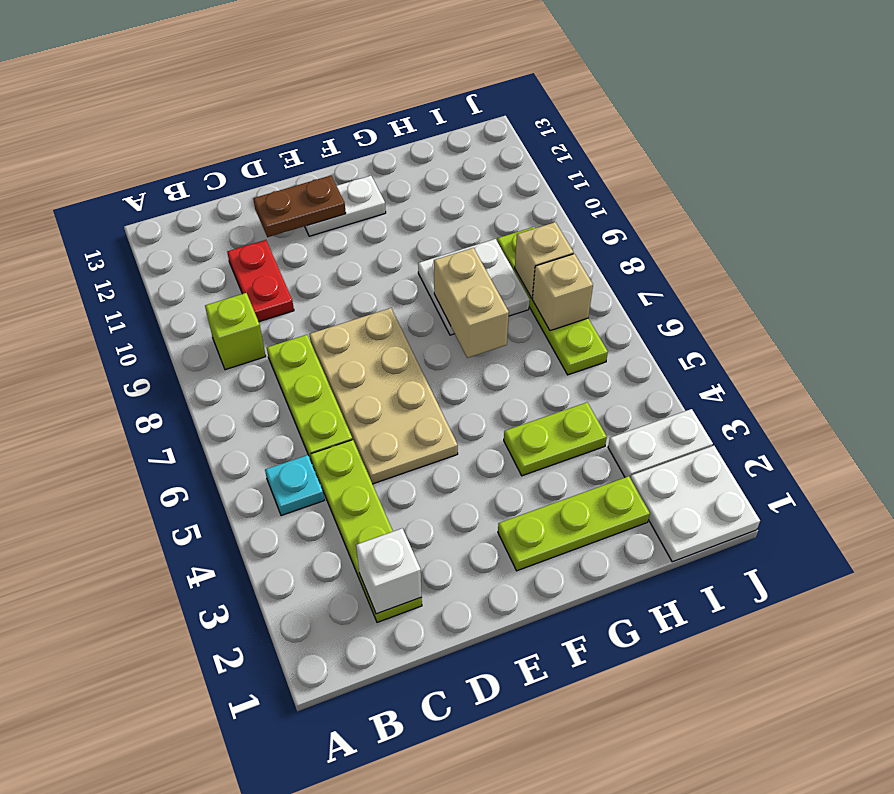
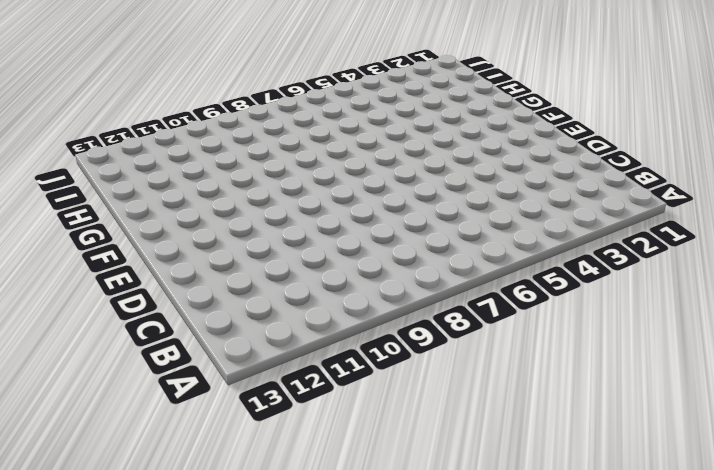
none -> cyan 1x1 plate [265,455,324,516]
none -> lime 1x1 brick [205,293,266,370]
none -> lime 1x4 plate [310,440,422,622]

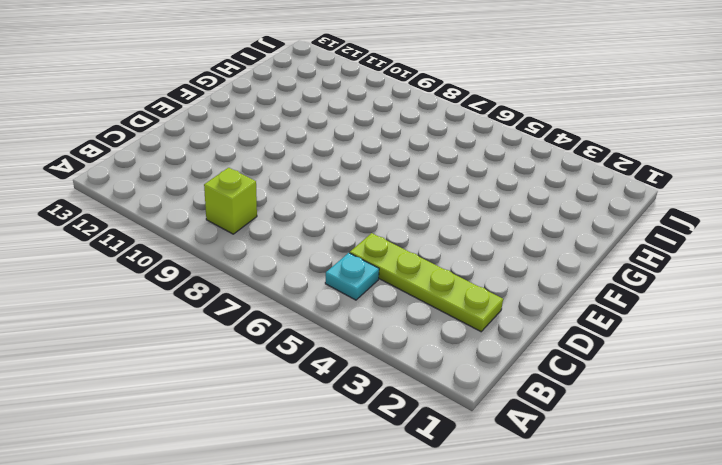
none -> lime 1x3 plate [267,335,352,462]
none -> red 1x2 plate [227,240,294,322]
none -> tan 2x4 plate [310,308,458,484]

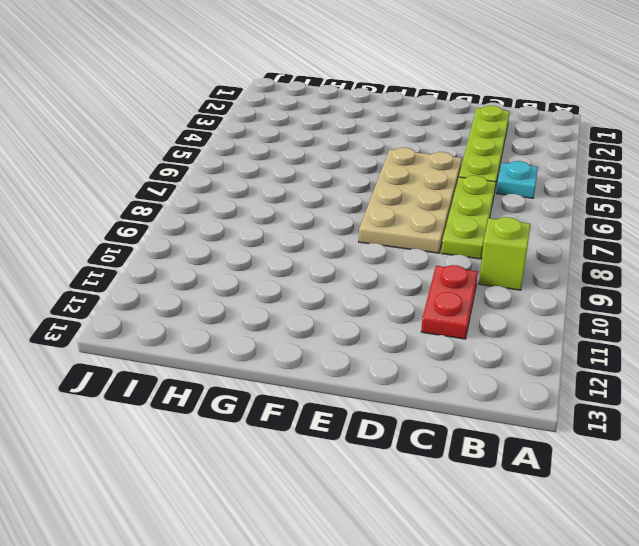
none -> white 1x2 plate [305,176,386,236]
none -> lime 1x3 plate [498,476,650,571]
none -> lime 1x2 plate [504,402,607,476]

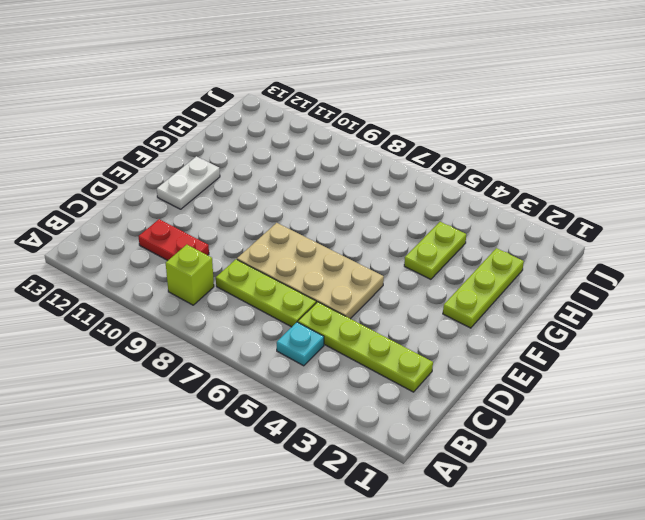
none -> white 2x2 plate [418,239,530,335]
none -> white 2x2 plate [630,446,760,562]
none -> white 1x2 plate [608,409,713,478]

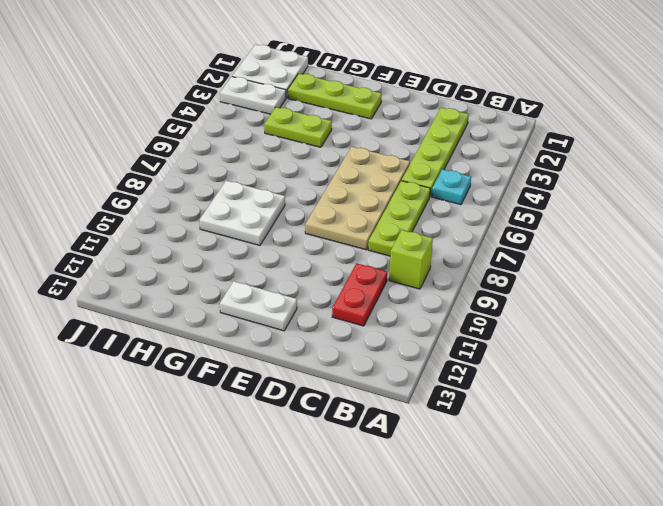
none -> lime 1x4 plate [497,227,608,375]
none -> white 1x1 brick [356,528,422,614]
none -> brown 1x2 plate [253,176,346,237]

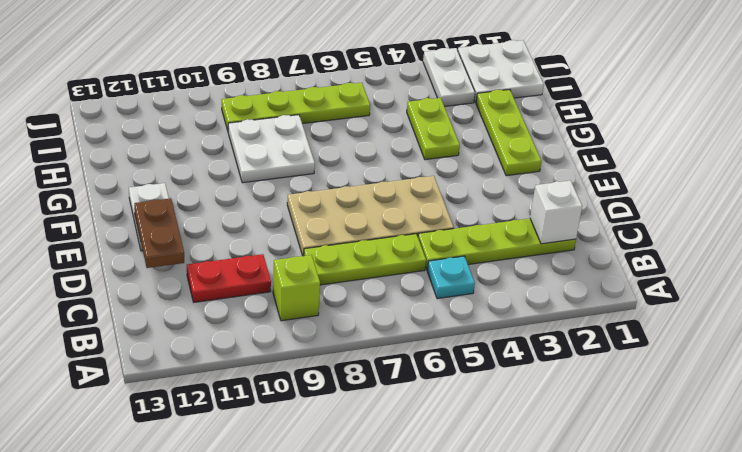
none -> tan 1x2 brick [434,248,509,358]
none -> tan 1x1 brick [532,254,593,331]
none -> tan 1x1 brick [515,222,574,298]

